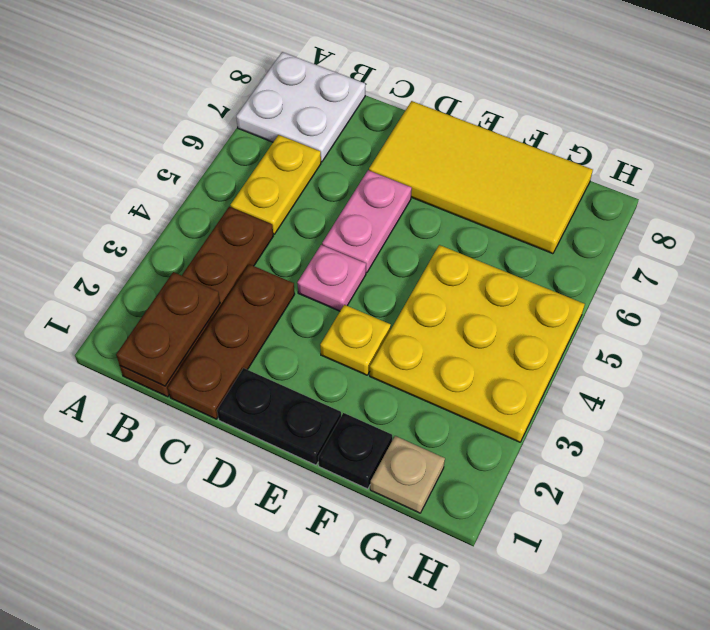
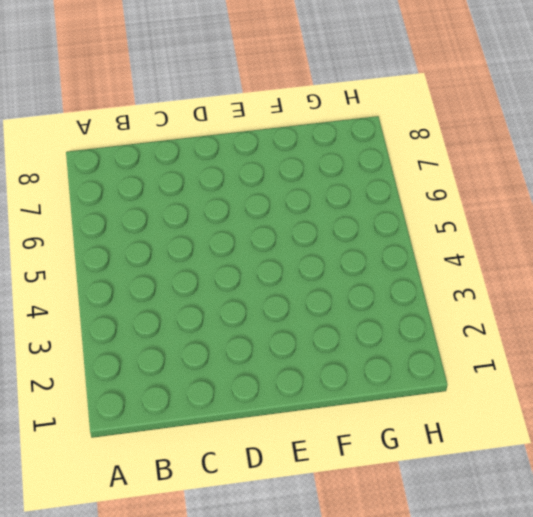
none -> white 2x2 plate [236,52,365,162]
none -> brown 1x4 plate [120,207,273,397]
none -> yellow 1x2 plate [230,135,321,234]

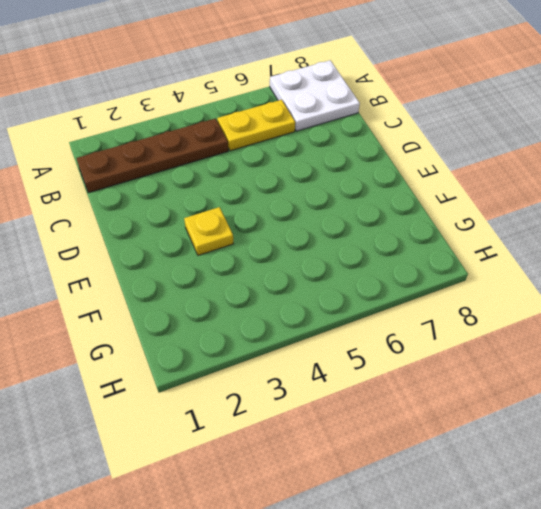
none -> brown 1x3 plate [168,264,295,419]
none -> black 1x2 plate [217,368,341,465]
none -> pink 1x1 plate [297,245,366,311]

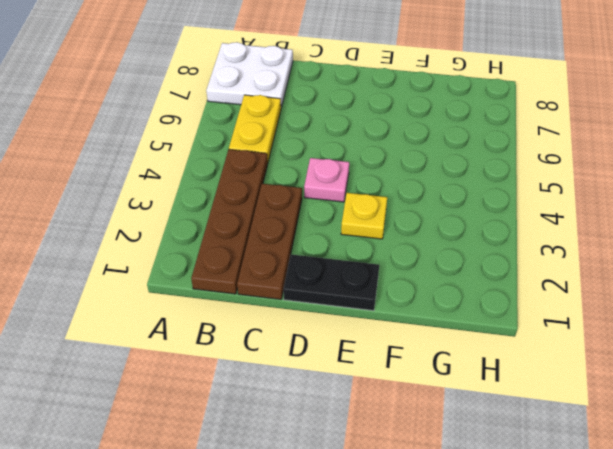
none -> pink 1x2 plate [322,170,412,273]
none -> yellow 2x4 tile [369,101,593,254]
none -> black 1x1 plate [318,413,392,489]

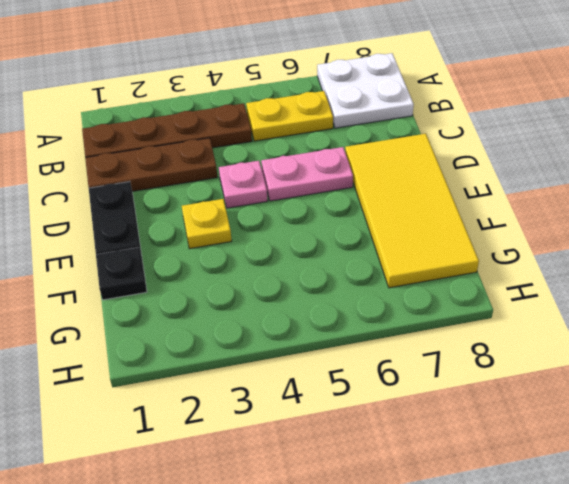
none -> yellow 3x3 plate [370,245,585,442]
none -> tan 1x1 plate [370,436,445,513]
none -> brown 1x2 plate [116,272,220,386]

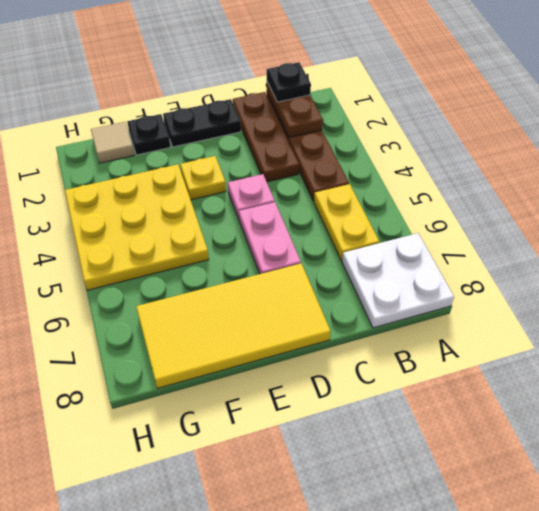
black 1x1 plate [267,62,311,102] -> none
tan 1x1 tile [91,122,134,163] -> tan 1x1 plate [370,436,445,513]

